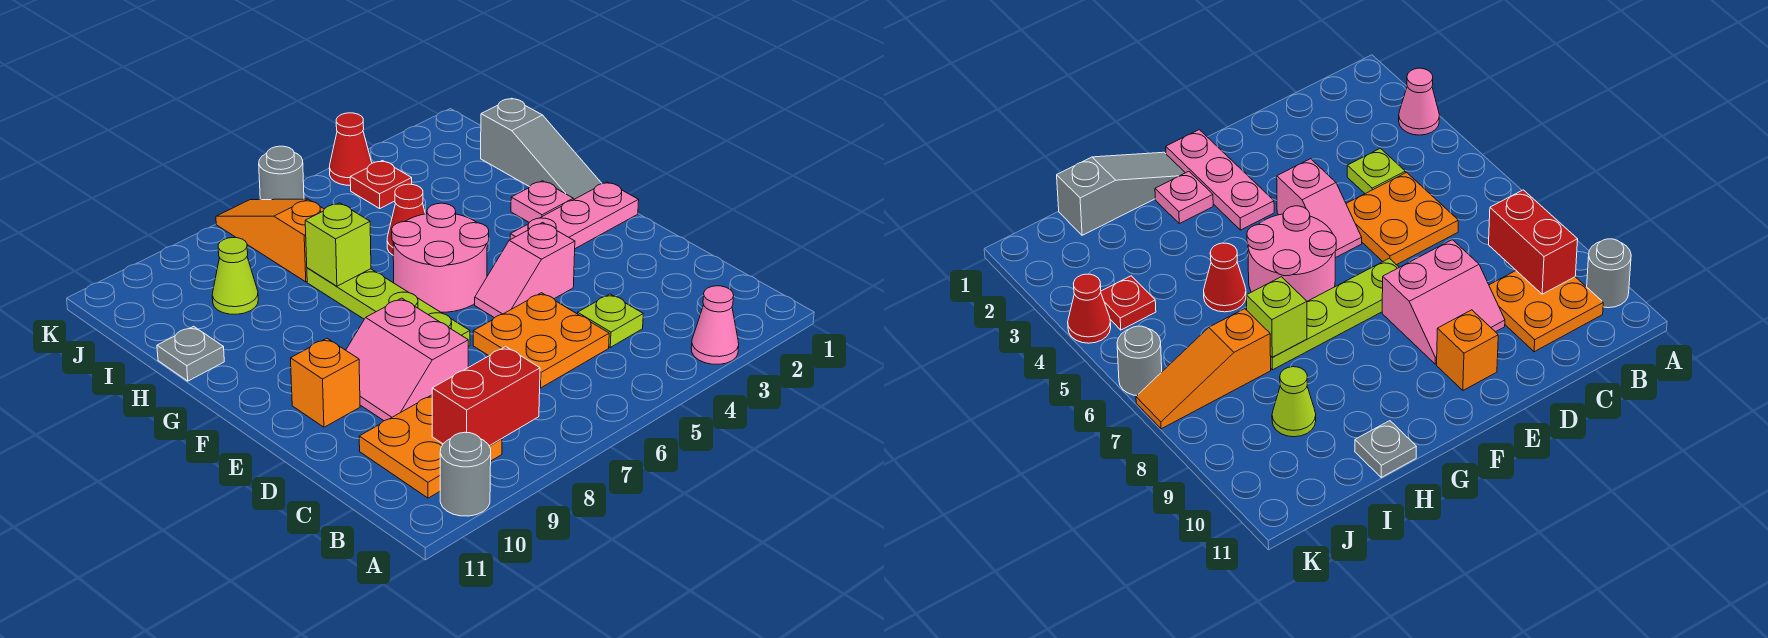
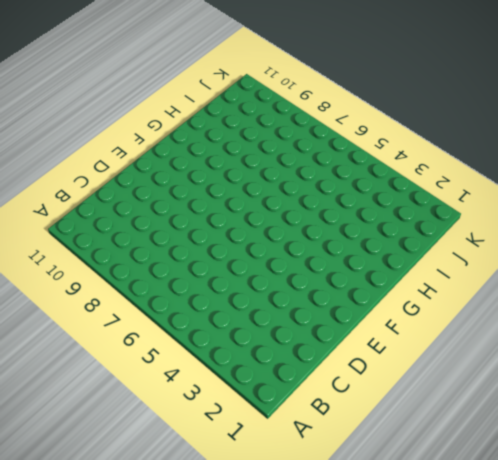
none -> pink 1x1 cone [691,286,739,364]
none -> grey 1x1 round brick [440,432,491,516]
none -> orange 2x2 plate [359,395,502,498]

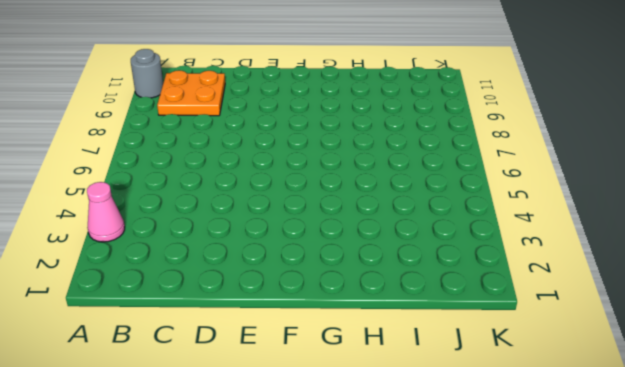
none -> lime 1x1 plate [578,294,643,347]
none -> orange 2x2 plate [473,293,609,388]
none -> pink 2x2 slope [346,298,468,421]

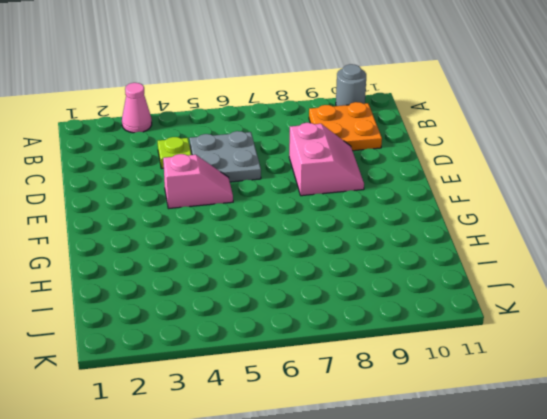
grey 2x2 plate [189,131,261,182] -> orange 2x2 plate [473,293,609,388]
none -> lime 1x4 plate [307,268,470,347]
none -> orange 1x1 brick [291,338,360,427]
none -> pink 1x3 plate [510,182,639,249]

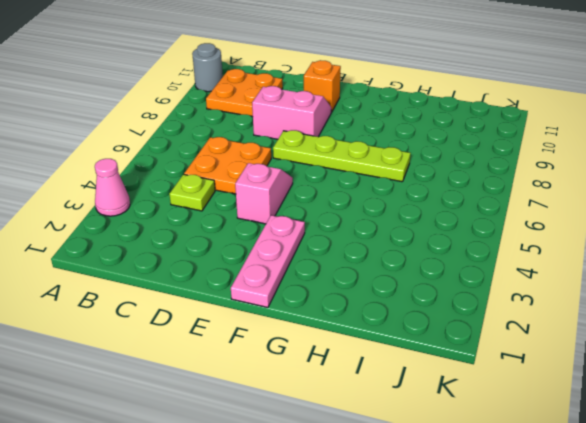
none -> pink 2x2 round brick [392,203,489,312]
none -> grey 1x3 slope [481,98,602,200]
none -> pink 1x1 plate [511,181,573,222]

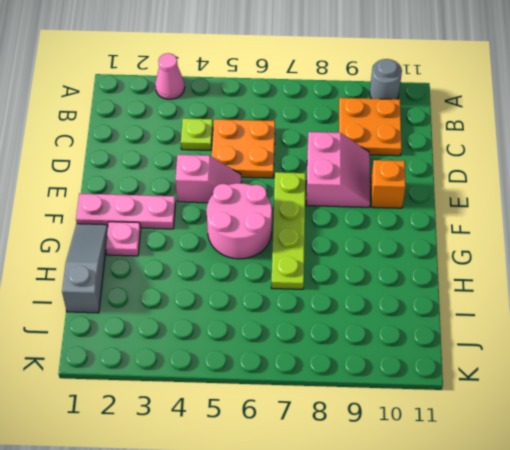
none -> red 1x1 cone [387,184,425,255]
none -> grey 1x1 plate [157,326,224,381]
none -> orange 1x3 slope [216,199,324,282]

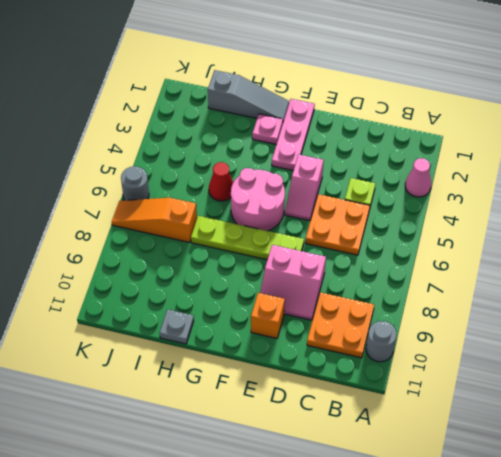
none -> lime 1x1 cone [212,238,258,314]
none -> red 1x1 plate [350,161,412,208]
none -> red 1x1 cone [329,113,372,185]

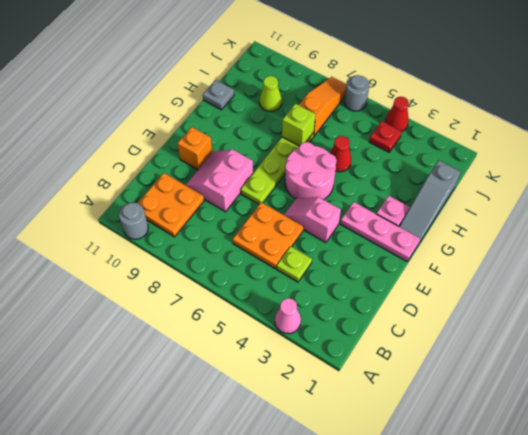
none -> red 1x2 brick [432,347,540,446]

